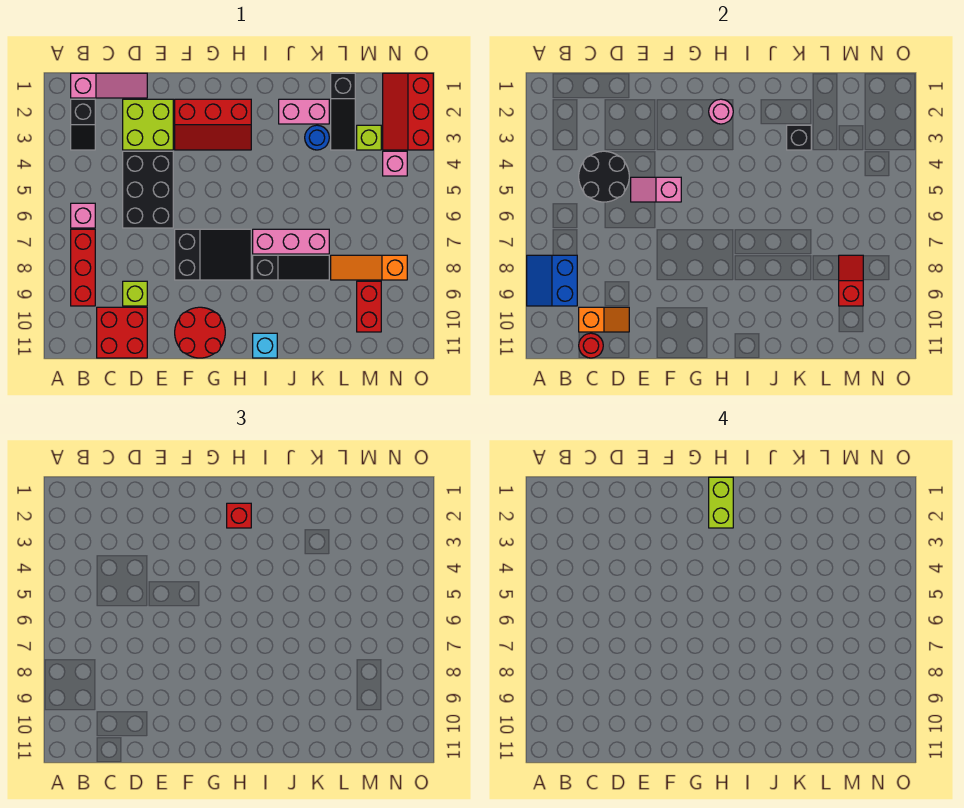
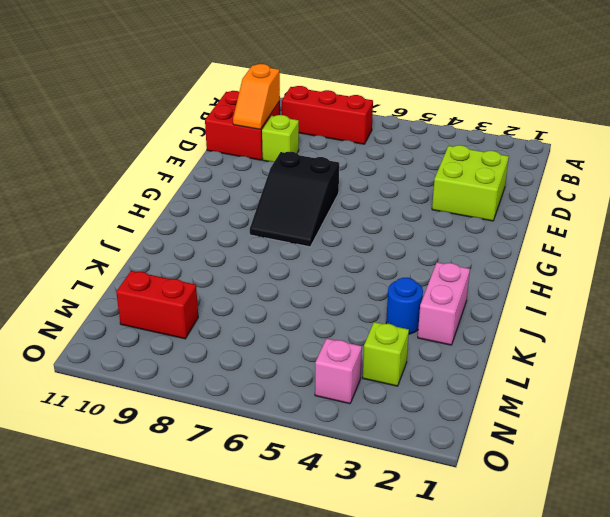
none -> pink 1x3 slope [71,73,147,98]
none -> black 1x2 slope [71,99,95,150]
none -> pink 1x1 brick [71,203,95,228]
none -> black 2x3 brick [123,151,173,228]

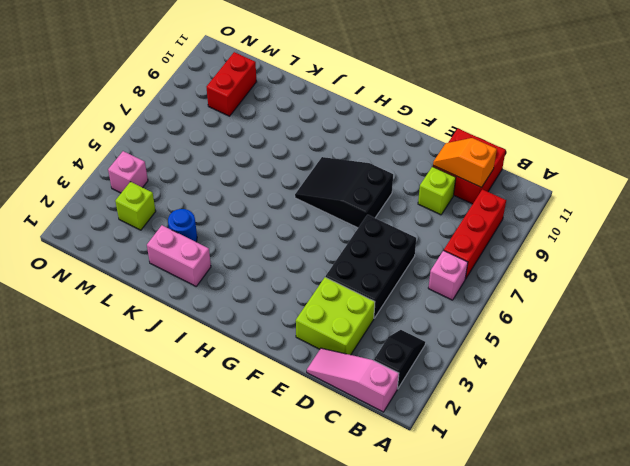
none -> red 2x3 slope [175,99,251,150]
none -> red 2x2 round brick [175,307,225,358]
none -> pink 1x3 brick [253,229,329,254]
none -> black 1x3 slope [253,255,329,280]

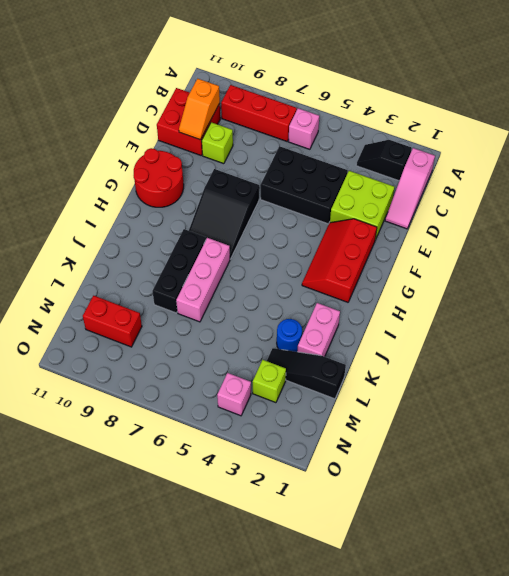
black 1x3 brick [152,229,206,313] -> black 1x3 slope [253,255,329,280]
none -> cyan 1x1 brick [253,333,277,358]
none -> orange 1x3 slope [331,255,407,280]
none -> red 2x3 slope [383,73,433,150]
none -> blue 2x2 slope [527,255,577,306]

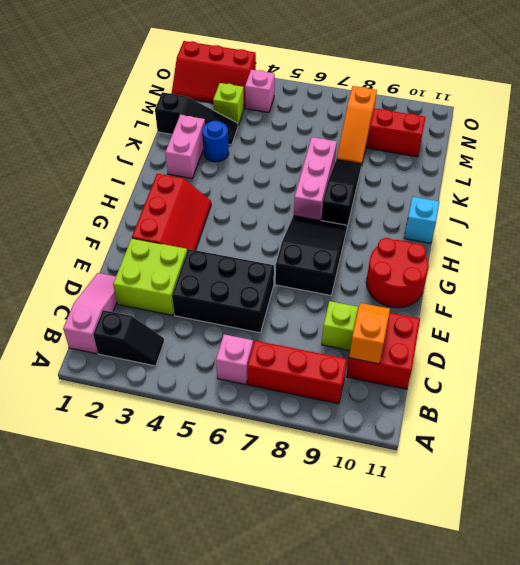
none -> blue 2x2 slope [527,255,577,306]
none -> black 2x2 round brick [579,151,629,202]
none -> red 1x1 round brick [579,333,603,358]
none -> pink 1x2 slope [631,177,681,202]

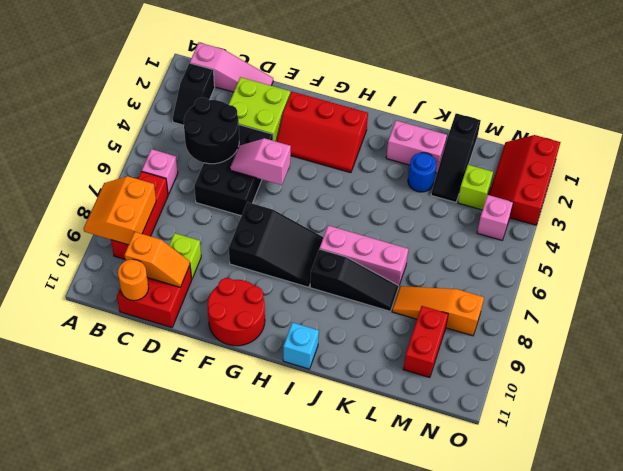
orange 2x2 slope [83,176,156,245] -> blue 2x2 slope [527,255,577,306]
orange 1x1 round brick [118,259,149,301] -> red 1x1 round brick [579,333,603,358]
none -> pink 1x1 round brick [709,99,733,124]
none -> black 1x1 brick [787,125,811,150]
none -> red 1x2 slope [839,255,863,306]
none -> red 1x1 brick [227,503,251,528]

